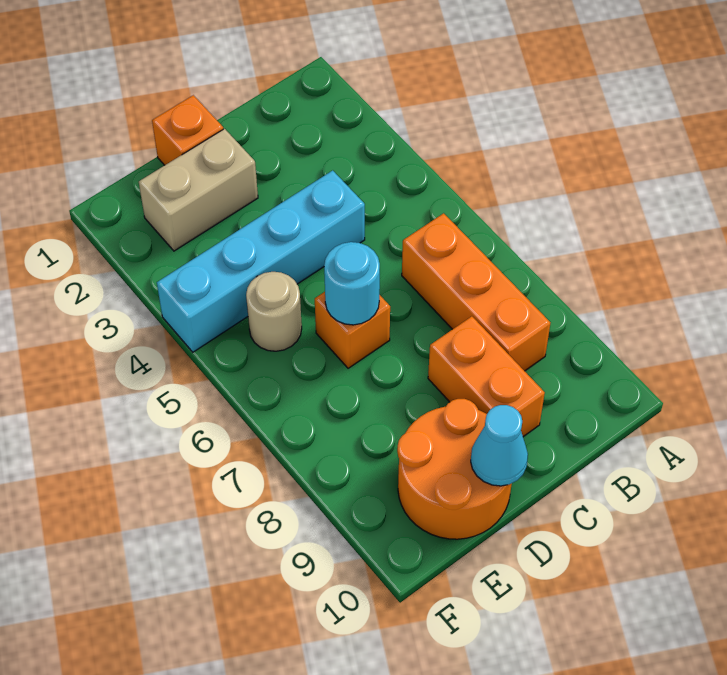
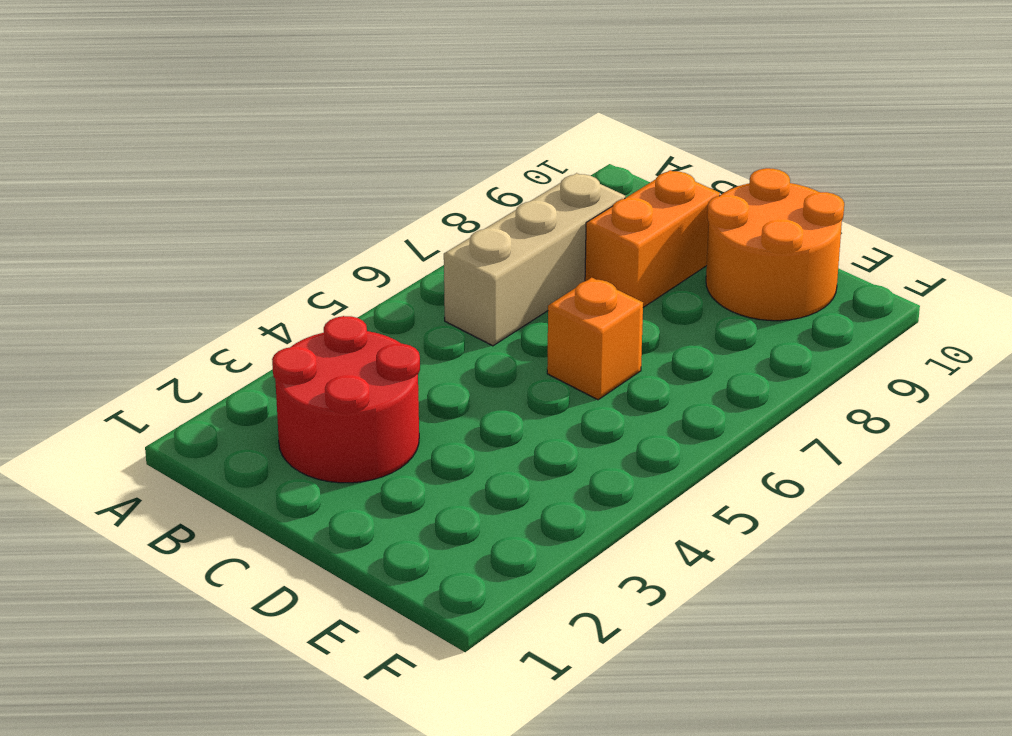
red 2x2 round brick [272,316,420,483] -> none
tan 1x3 brick [444,173,625,346] -> orange 1x3 brick [402,213,550,371]
none -> cyan 1x4 brick [157,170,365,352]
none -> orange 1x1 brick [152,95,223,165]

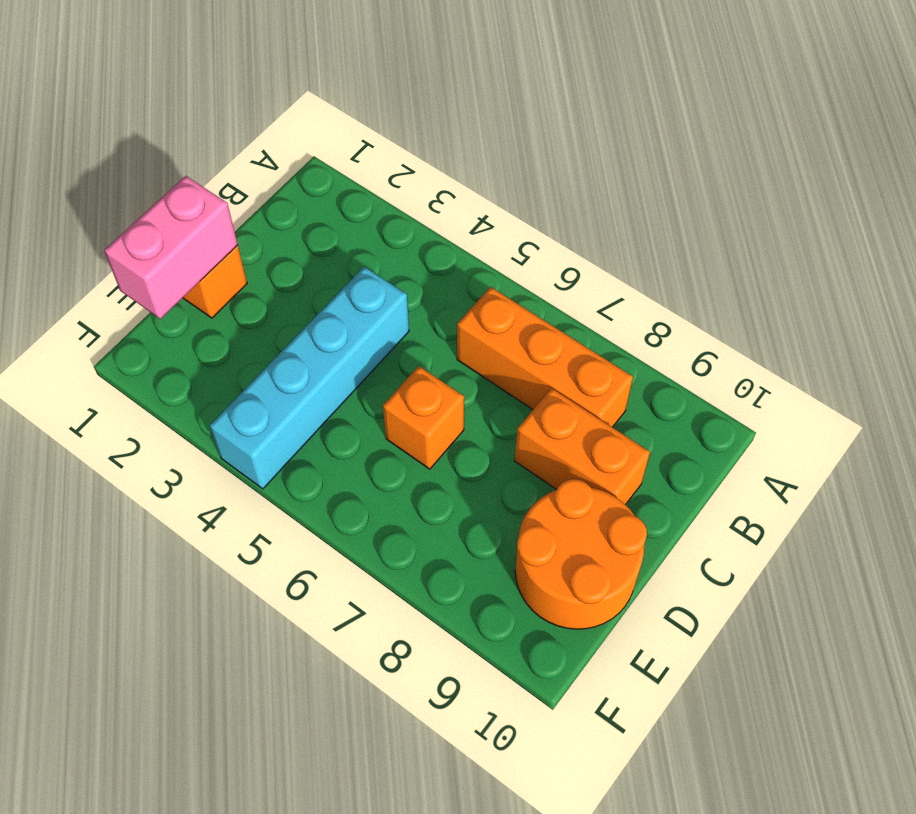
pink 1x2 brick [104,176,238,319] -> none
none -> tan 1x2 brick [139,129,258,251]
none -> tan 1x1 round brick [246,272,302,351]

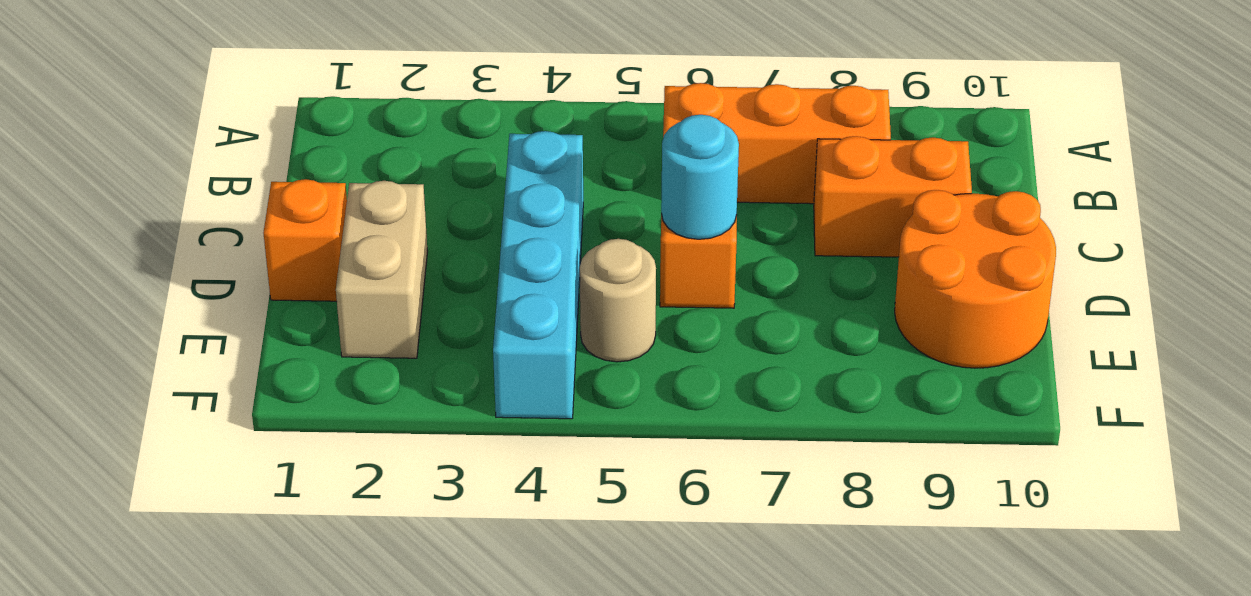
none -> cyan 1x1 cone [471,405,528,486]

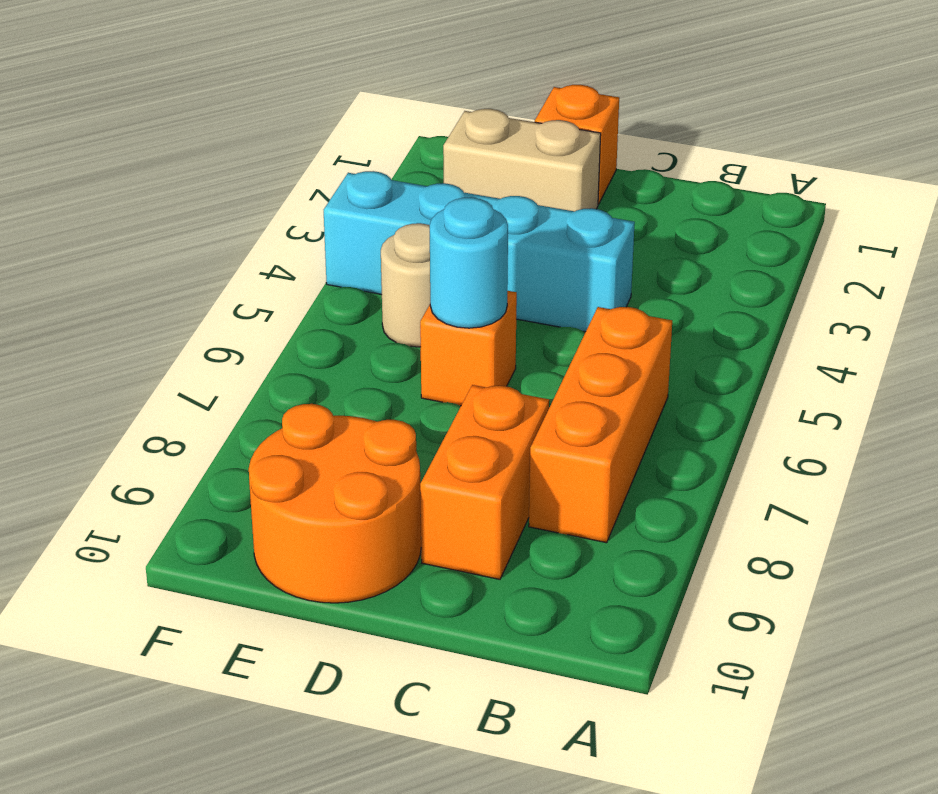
none -> cyan 1x1 cone [471,405,528,486]

